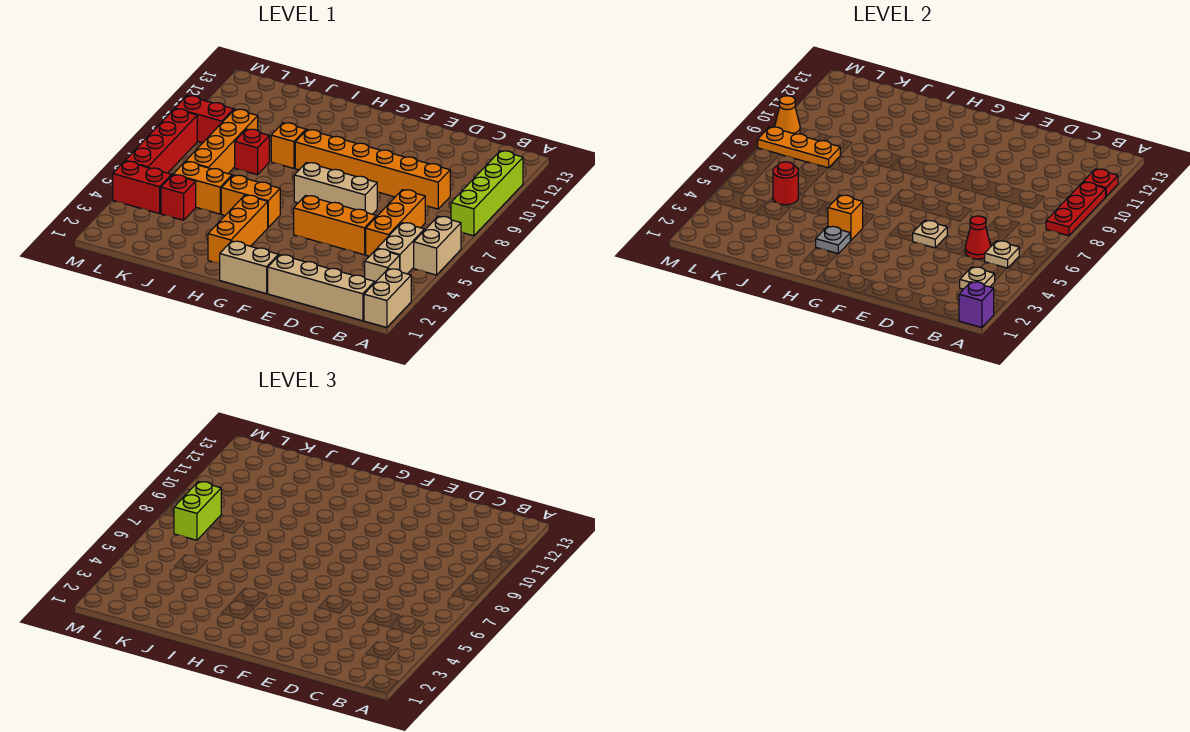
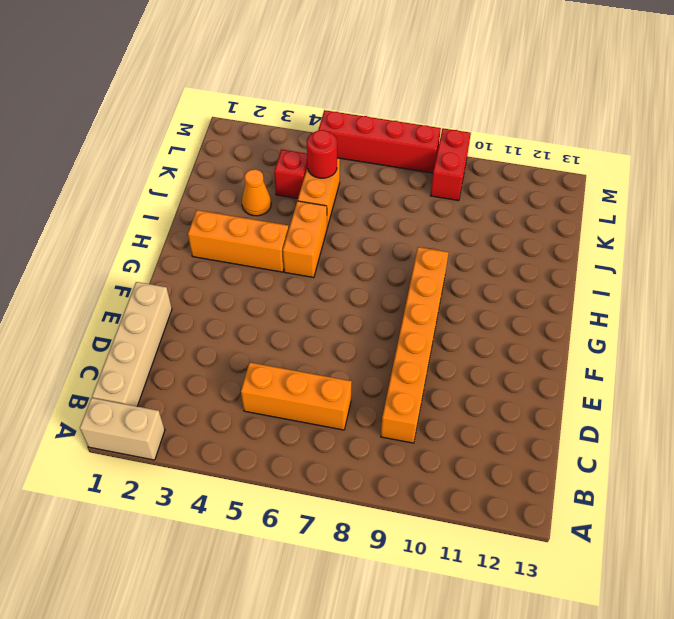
orange 1x1 cone [242,169,271,216] -> orange 1x1 cone moved to [775,96,800,134]
none -> tan 1x2 brick [414,216,461,275]
none -> lime 1x4 brick [451,151,523,236]
none -> tan 1x1 brick [365,249,400,282]
none -> tan 1x2 brick [377,223,424,274]

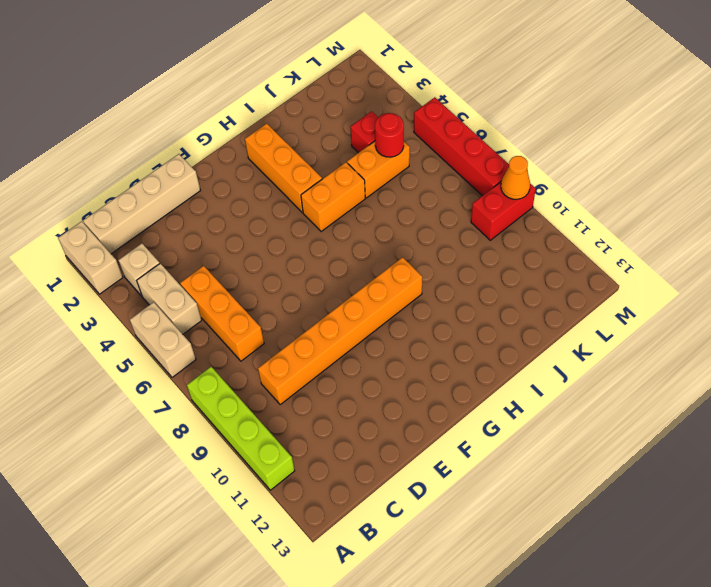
none -> orange 1x3 brick [294,196,376,255]
none -> tan 1x3 brick [294,163,377,214]
none -> tan 1x2 brick [220,241,279,294]
none -> orange 1x1 brick [271,123,306,168]

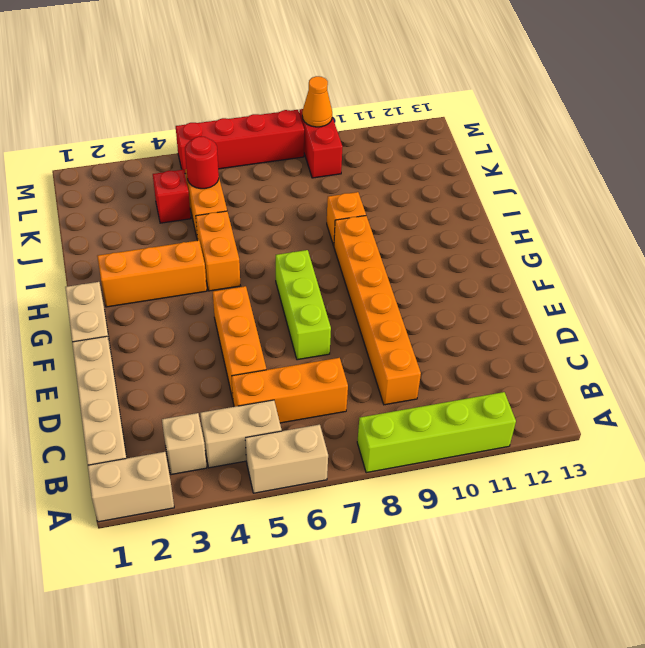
lime 1x3 brick [276,250,331,360] -> tan 1x3 brick [294,163,377,214]
none -> red 1x1 brick [235,129,269,175]
none -> orange 1x4 brick [186,109,258,173]
none -> red 1x2 brick [113,161,172,214]
none -> purple 1x1 brick [959,282,994,328]

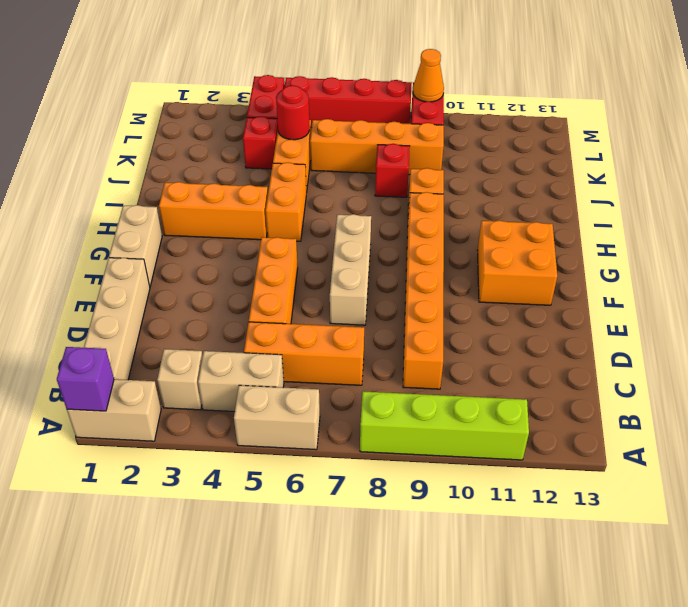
orange 2x2 brick [477,221,557,305] -> none
none -> red 1x3 plate [1046,182,1106,236]
none -> red 1x1 plate [1083,169,1118,196]
none -> tan 1x1 plate [960,267,995,289]
none -> tan 1x1 plate [985,241,1019,268]

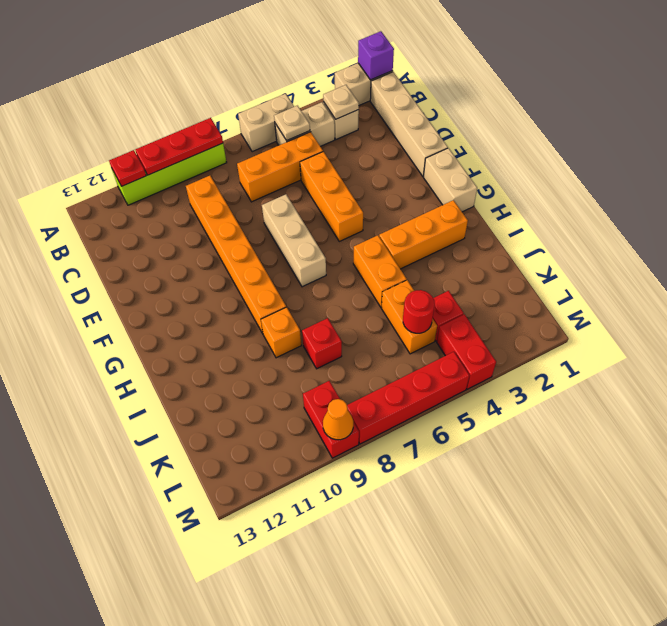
none -> orange 1x4 brick [186,109,258,173]
none -> red 1x1 cone [965,216,991,259]
none -> tan 1x1 plate [913,220,947,248]
none -> grey 1x1 plate [816,226,850,254]

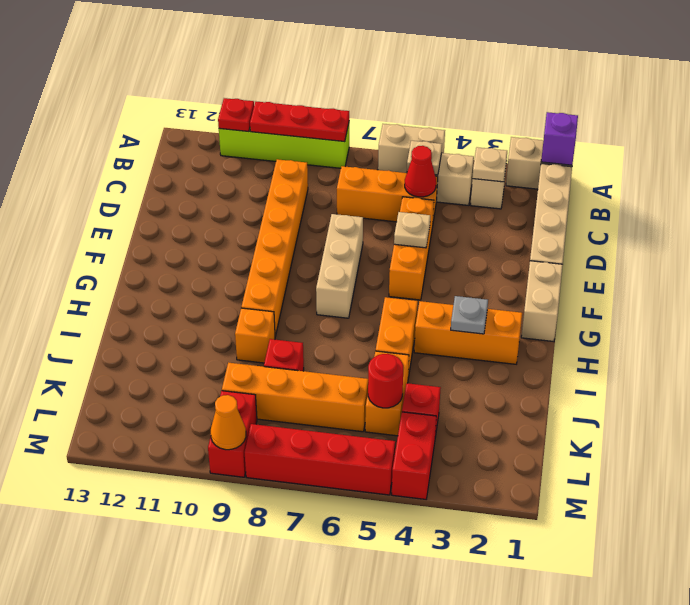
none -> orange 1x1 brick [828,195,863,241]
none -> orange 1x3 plate [758,127,840,168]
none -> lime 1x2 brick [174,482,221,540]

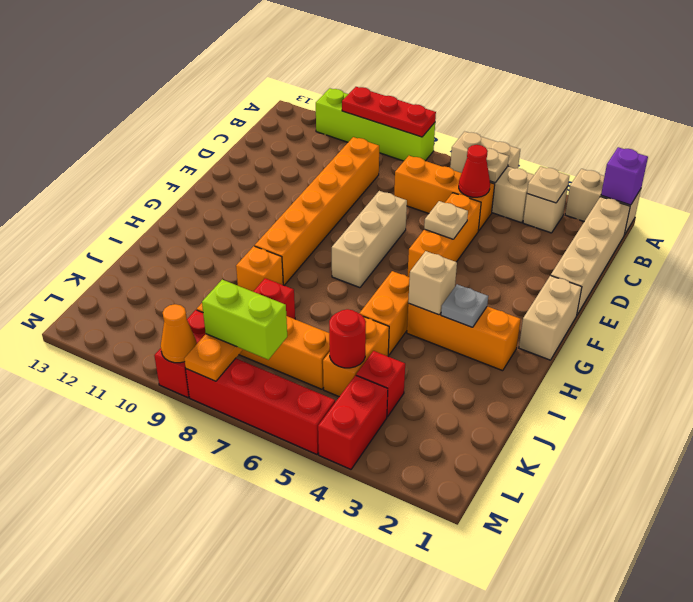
tan 1x1 brick [408,251,457,315] -> orange 1x1 brick [828,195,863,241]
none -> red 1x1 plate [1083,169,1118,196]

